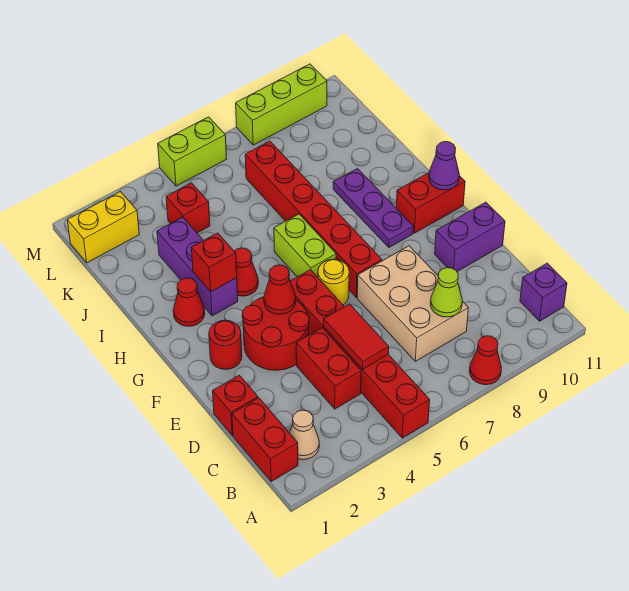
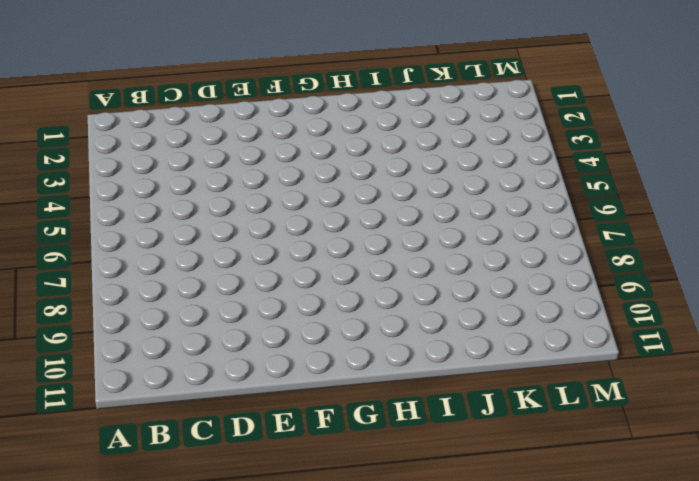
none -> red 1x6 brick [290,270,430,438]
none -> red 1x1 cone [469,336,501,385]
none -> red 1x2 brick [232,398,298,481]

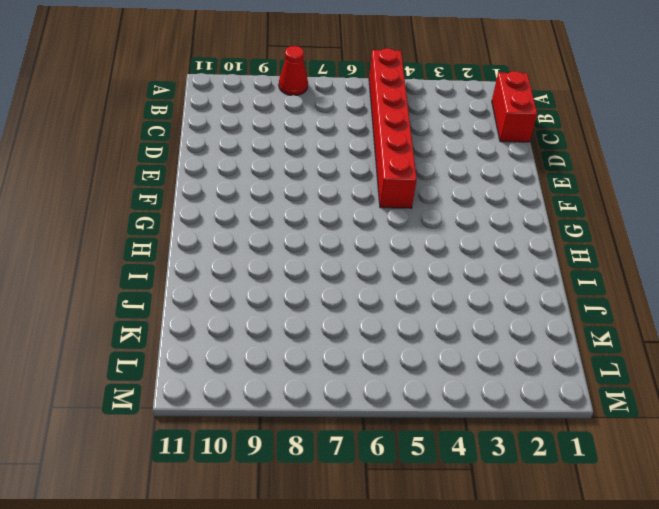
none -> tan 1x1 cone [290,410,319,460]
none -> purple 1x1 brick [520,263,567,321]
none -> red 1x2 brick [296,328,361,409]

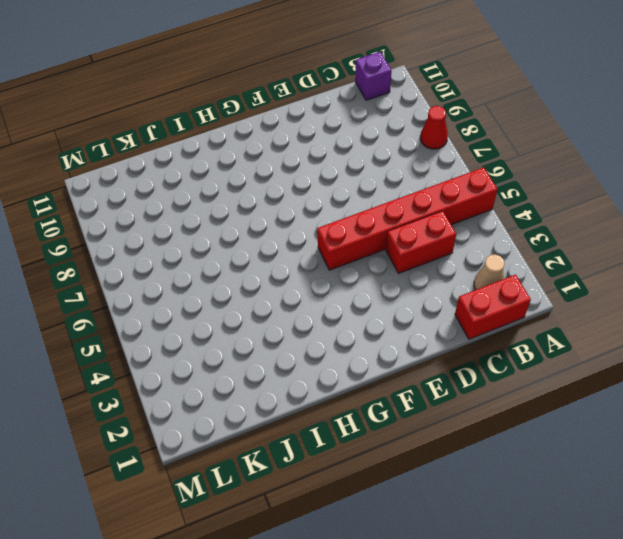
none -> tan 2x3 brick [357,246,468,361]
none -> red 1x1 brick [213,375,258,435]
none -> red 2x2 round brick [242,297,309,370]

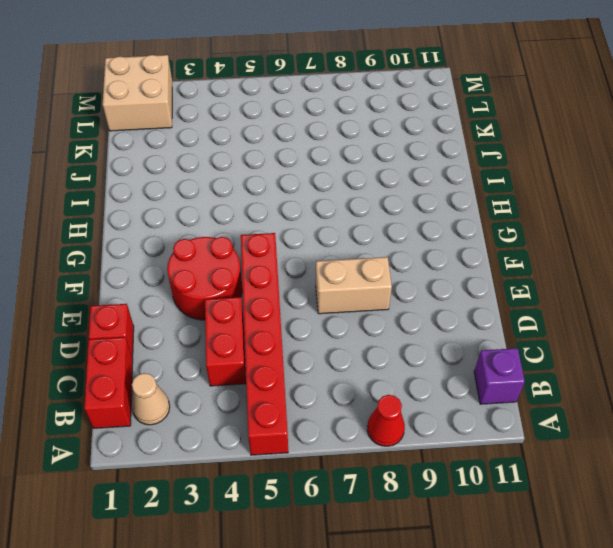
tan 1x2 brick [316,257,392,314] -> tan 2x3 brick [357,246,468,361]
tan 2x2 brick [103,55,172,131] -> yellow 1x2 brick [67,192,139,263]
none -> purple 1x2 brick [435,202,505,272]
none -> red 1x1 round brick [209,320,242,370]
none -> yellow 1x1 round brick [318,260,349,305]

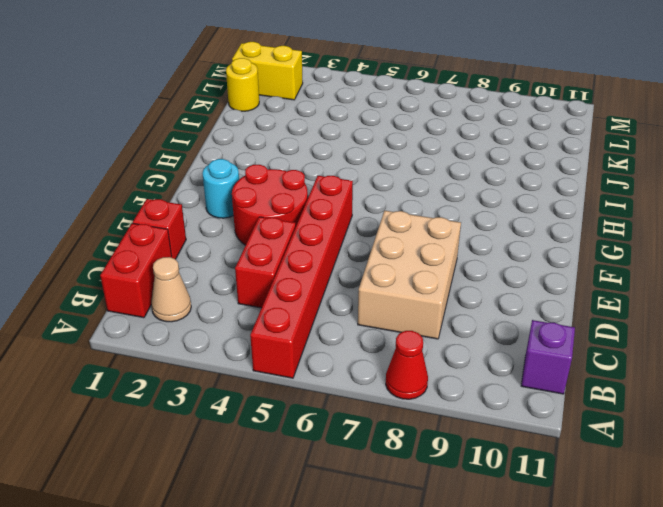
cyan 1x1 round brick [202,159,239,218] -> red 1x1 round brick [209,320,242,370]
yellow 1x1 round brick [226,58,259,111] -> yellow 1x1 round brick moved to [318,260,349,305]
none -> purple 1x2 brick [435,202,505,272]
none -> red 1x6 brick [245,141,382,297]
none -> lime 1x2 brick [274,214,336,277]

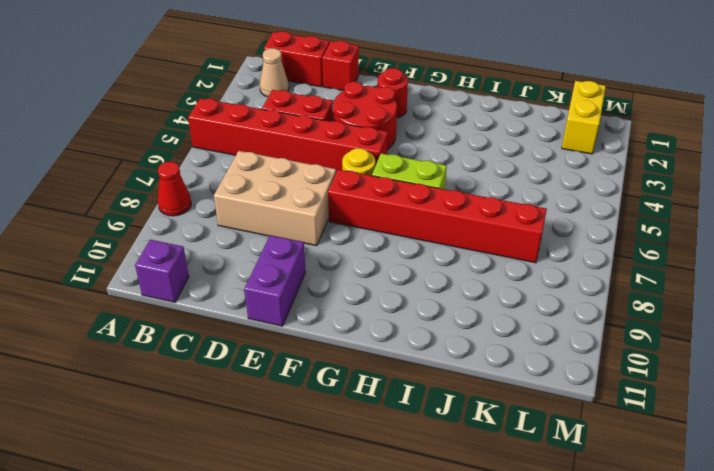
none -> purple 1x3 plate [333,169,414,247]
none -> red 1x2 brick [396,173,465,233]
none -> red 1x1 cone [173,278,205,326]

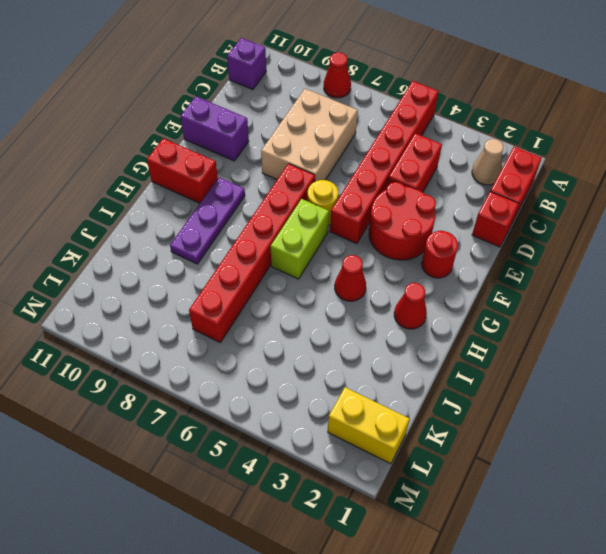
none -> purple 1x3 brick [157,217,238,316]
none -> red 1x1 brick [166,183,210,233]
none -> lime 1x2 brick [158,117,226,186]

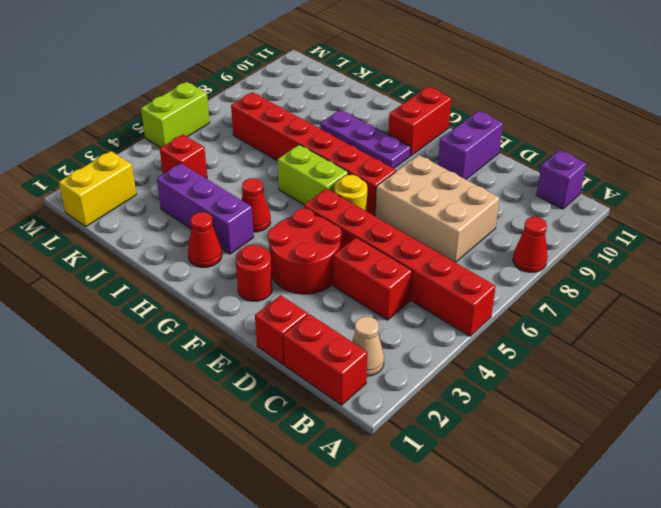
none -> lime 1x3 brick [236,64,327,145]
none -> red 1x2 tile [324,304,389,369]
none -> lime 1x1 cone [430,268,462,317]

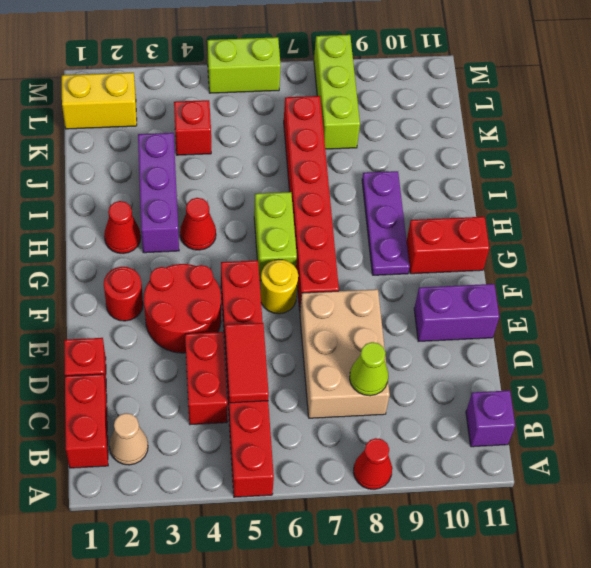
lime 1x3 brick [314,35,360,149] -> lime 1x3 brick turned to [236,64,327,145]
none -> red 1x1 cone [264,265,296,314]
none -> purple 1x1 cone [429,142,459,190]
none -> red 1x1 brick [192,233,237,292]

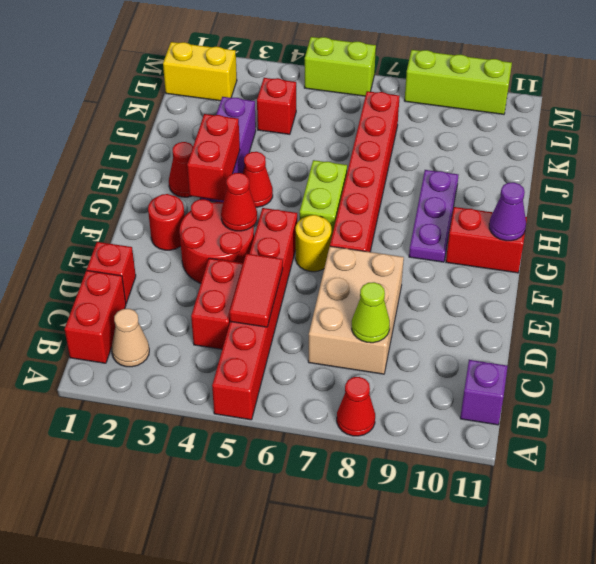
red 1x2 brick [187,114,240,201] -> red 1x1 brick [192,233,237,292]
none -> purple 1x2 brick [435,202,505,272]

